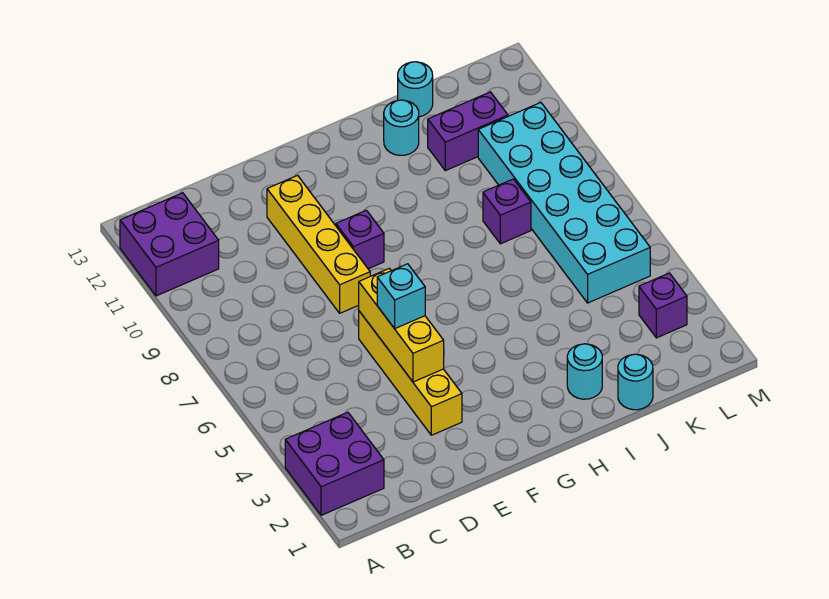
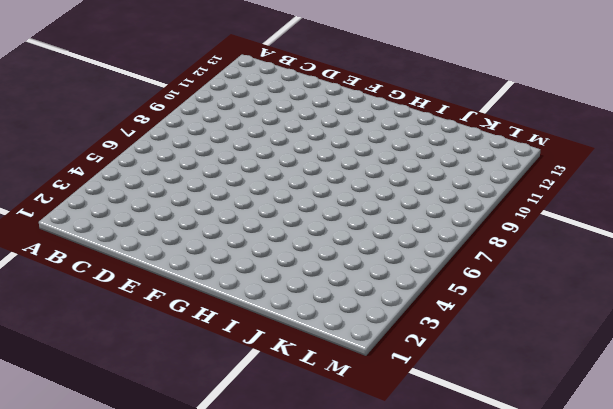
none -> purple 2x2 brick [285,412,384,515]
none -> purple 2x2 brick [120,193,219,296]
none -> yellow 1x4 brick [359,311,462,435]

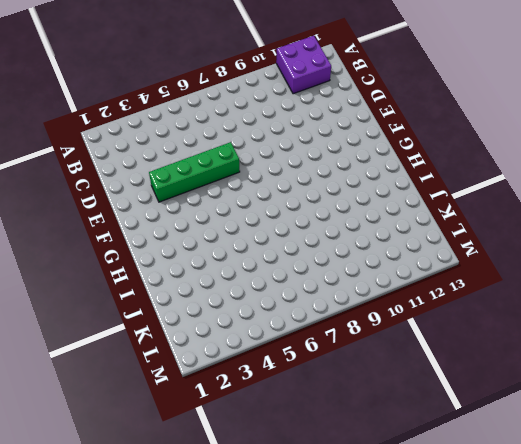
green 1x4 brick [149,142,240,202] -> yellow 1x4 brick [359,311,462,435]
none -> purple 2x2 brick [285,412,384,515]
none -> yellow 1x4 brick [267,176,370,313]
none -> purple 1x1 brick [336,210,384,269]

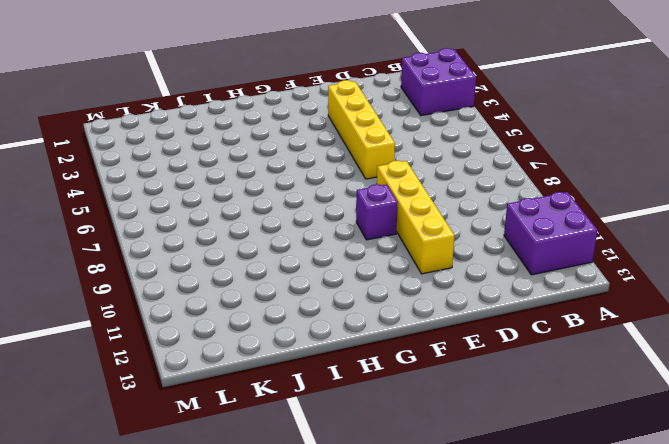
none -> cyan 1x1 round brick [567,344,602,399]
none -> cyan 1x1 round brick [384,100,419,155]
none -> cyan 1x1 round brick [618,354,653,410]

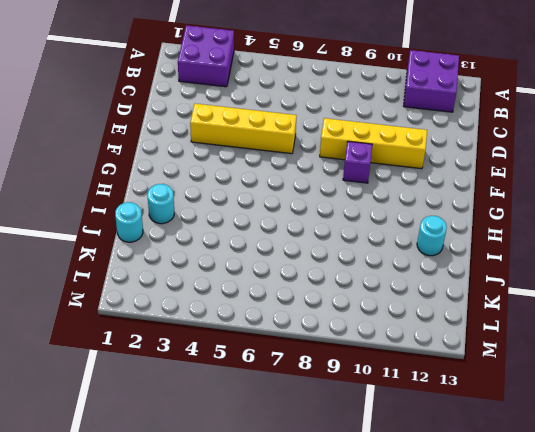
none -> purple 1x1 brick [483,179,531,244]
none -> purple 1x2 brick [428,92,508,171]
none -> cyan 1x1 round brick [398,62,433,117]

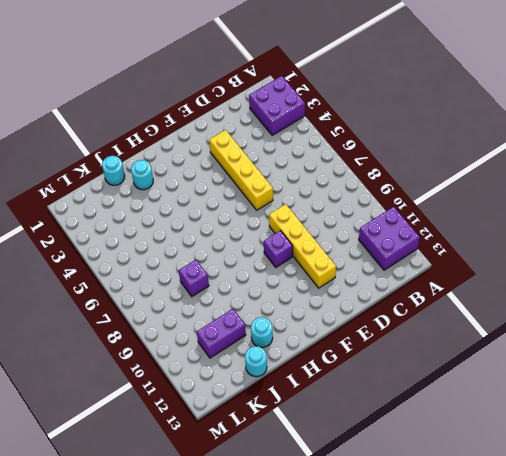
none -> cyan 2x6 brick [478,103,650,303]
none -> purple 1x1 brick [639,273,687,338]
none -> yellow 1x3 brick [359,268,444,382]

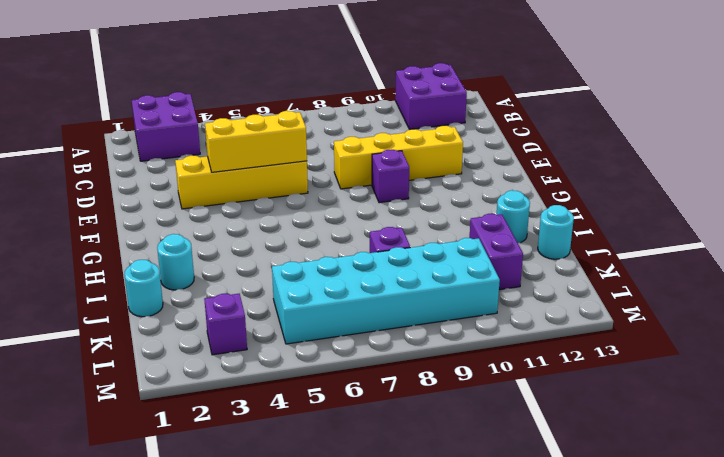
none -> cyan 1x1 brick [377,264,425,329]

